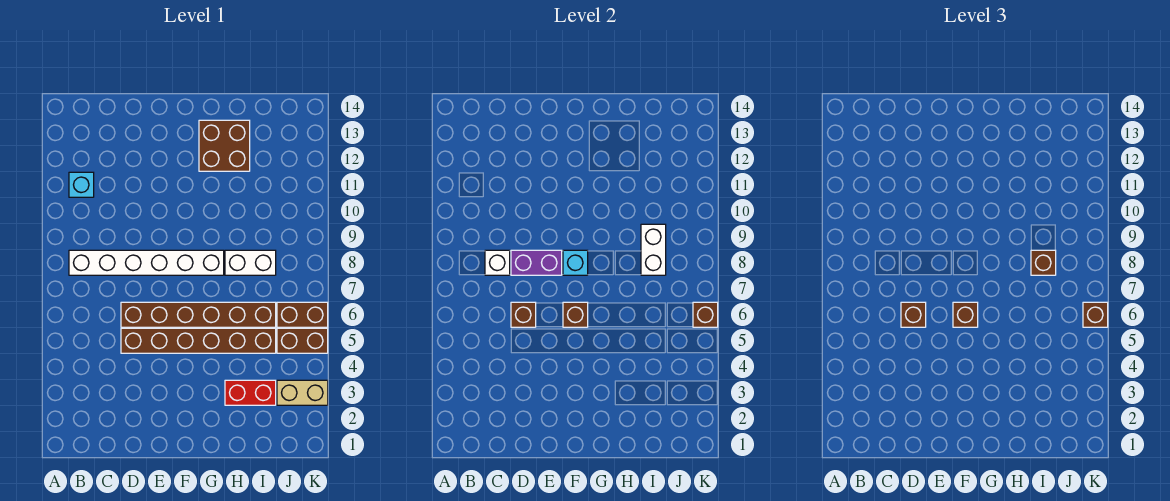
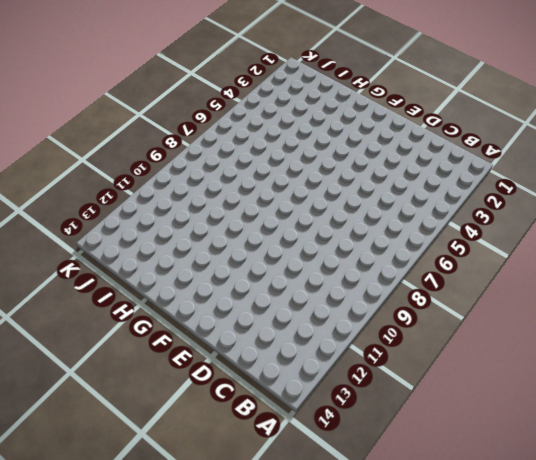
none -> white 1x6 brick [69,250,224,275]
none -> cyan 1x1 brick [69,172,94,197]
none -> brown 1x6 brick [121,328,276,353]

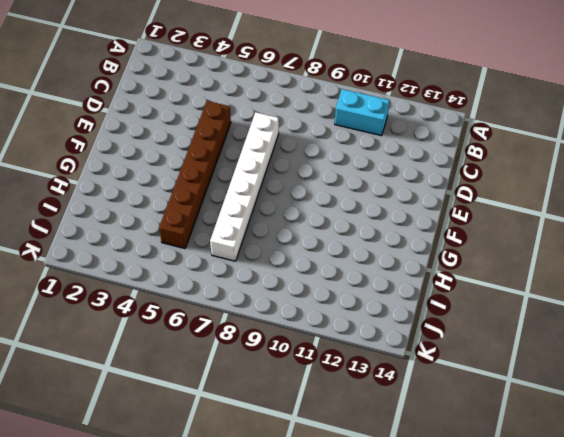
cyan 1x2 brick [335,89,389,136] -> cyan 1x1 brick [69,172,94,197]
white 1x6 brick [210,112,279,261] -> white 1x6 brick moved to [69,250,224,275]
none -> brown 1x6 brick [121,302,276,327]
none -> brown 2x2 brick [199,120,250,171]
none -> red 1x2 brick [225,380,276,405]

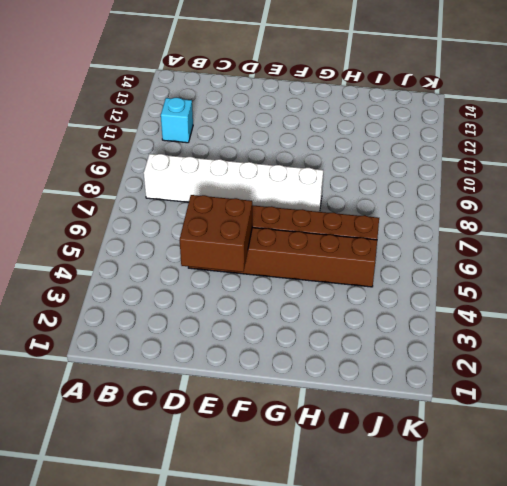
brown 2x2 brick [180,195,252,272] -> brown 2x2 brick moved to [199,120,250,171]
none -> red 1x2 brick [225,380,276,405]
none -> white 1x2 brick [225,250,276,275]
none -> tan 1x2 brick [277,380,328,405]

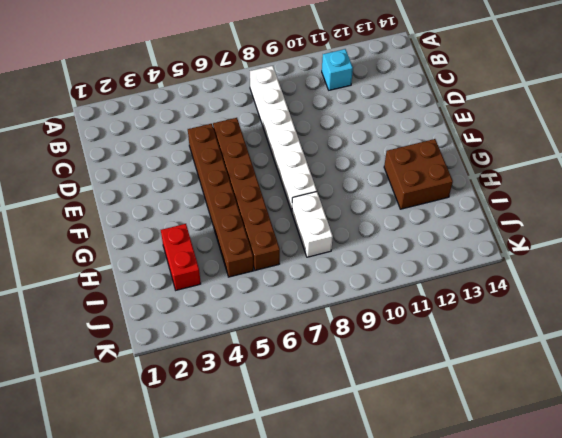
none -> tan 1x2 brick [277,380,328,405]
none -> brown 1x2 brick [277,328,328,353]
none -> brown 1x2 brick [277,302,328,327]

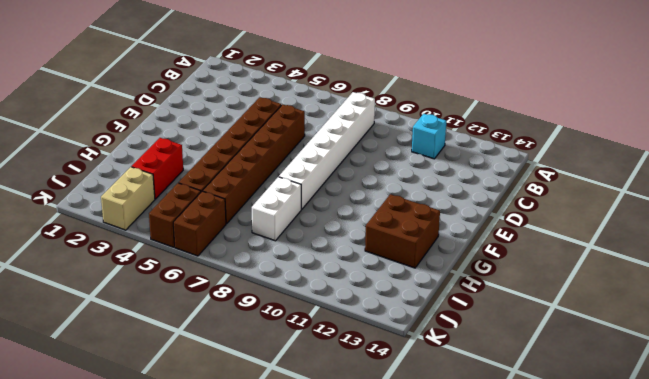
none -> white 1x1 brick [485,250,510,275]
none -> brown 1x1 brick [511,302,536,327]
none -> purple 1x2 brick [511,250,562,275]

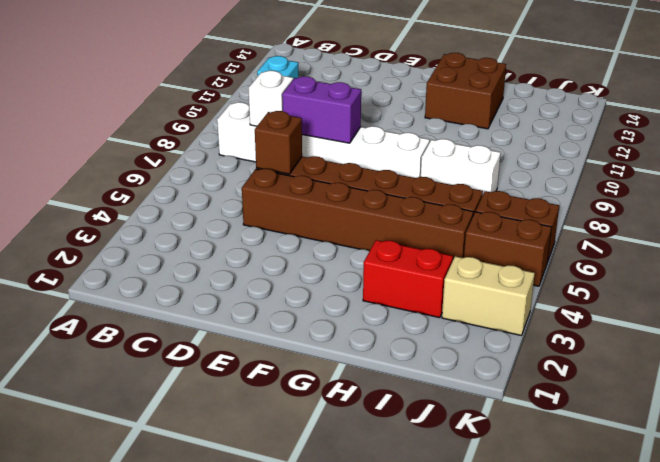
none -> brown 1x1 brick [563,302,588,327]
none -> cyan 1x1 brick [563,250,588,275]
none -> white 1x2 brick [641,224,666,275]

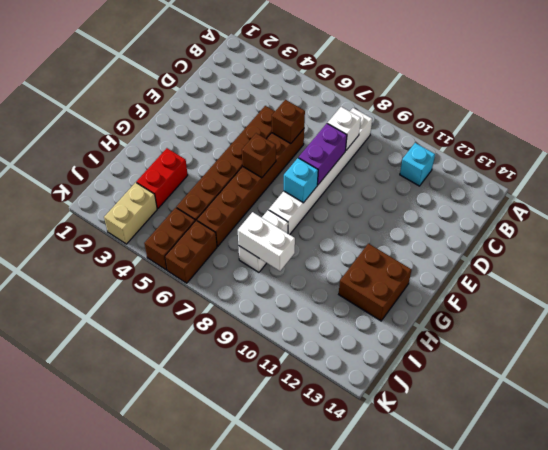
none -> brown 1x1 brick [693,302,718,327]
none -> brown 1x1 brick [901,302,926,327]
none -> brown 1x1 brick [953,302,978,327]

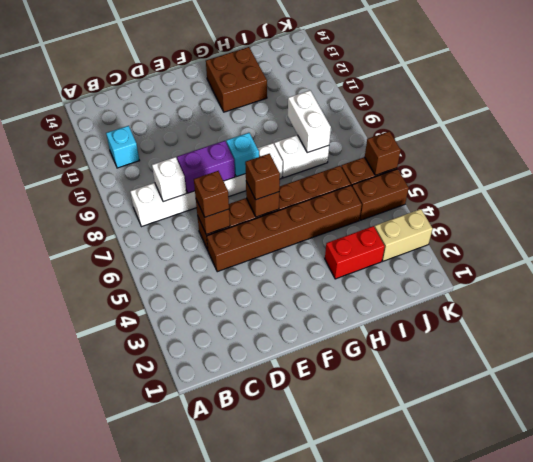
none -> brown 1x1 brick [1031,250,1056,275]
none -> brown 1x1 brick [1083,302,1108,327]

